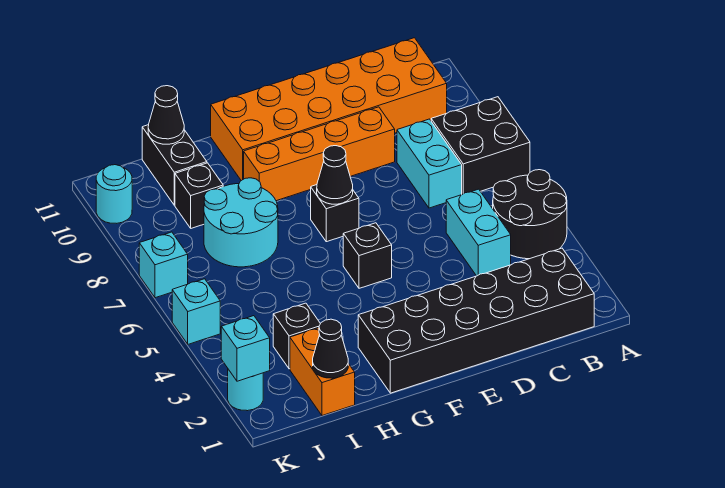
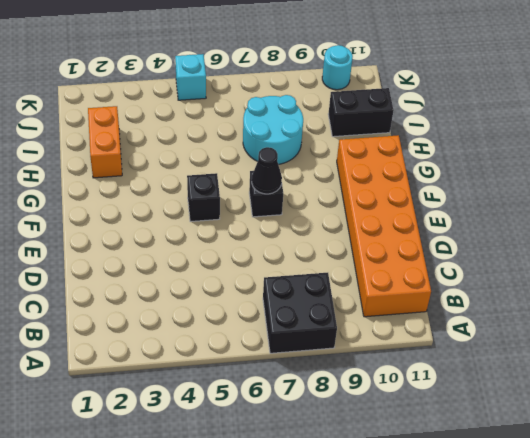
orange 1x2 brick [88,106,122,178] -> orange 1x2 brick turned to [290,328,355,416]
none -> black 2x2 round brick [493,170,567,259]
none -> black 2x6 brick [358,248,594,393]
none -> cyan 1x2 brick [446,189,511,276]

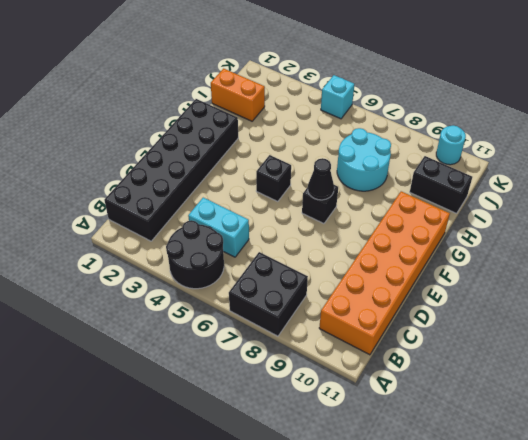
none -> cyan 1x2 brick [397,119,462,208]
none -> orange 1x4 brick [244,107,395,201]
none -> black 1x1 brick [273,303,320,369]

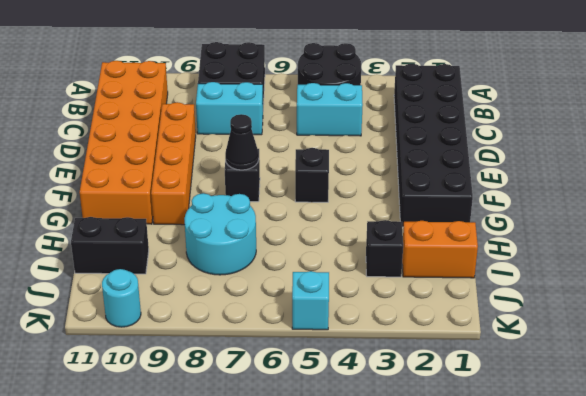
none -> black 1x1 brick [175,163,223,228]
none -> cyan 1x1 round brick [228,369,263,411]
none -> cyan 1x1 brick [139,232,188,298]

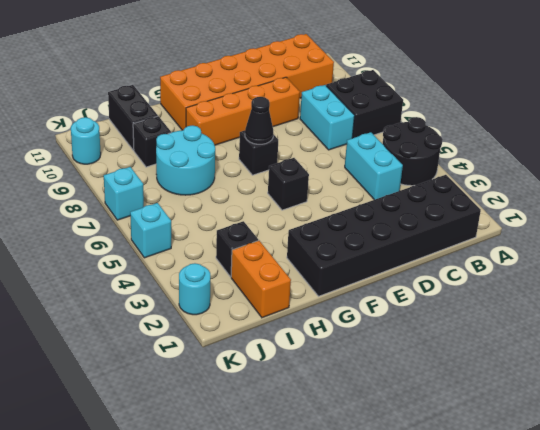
none -> black 1x1 cone [313,319,348,378]
none -> black 1x1 cone [148,86,184,144]
none -> cyan 1x1 brick [221,316,270,381]

